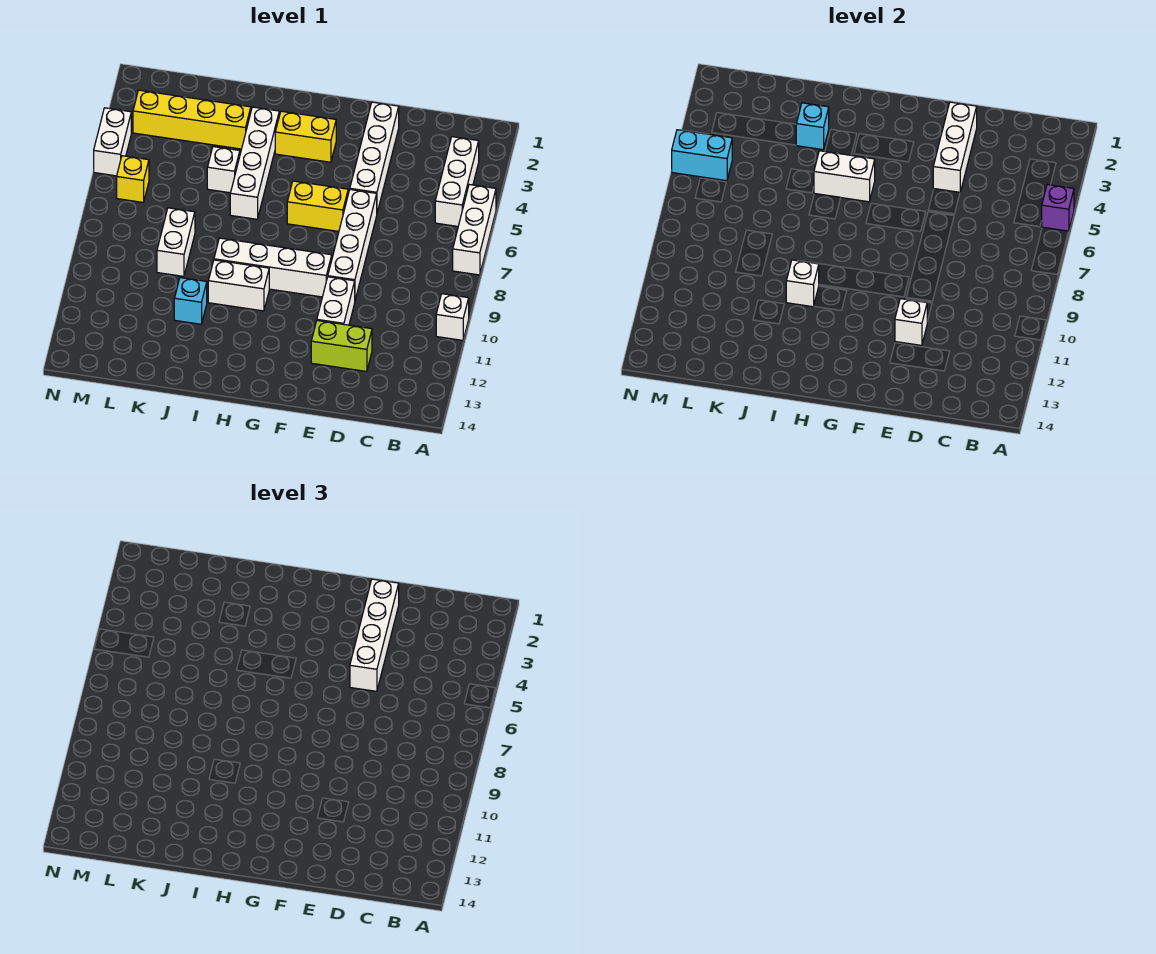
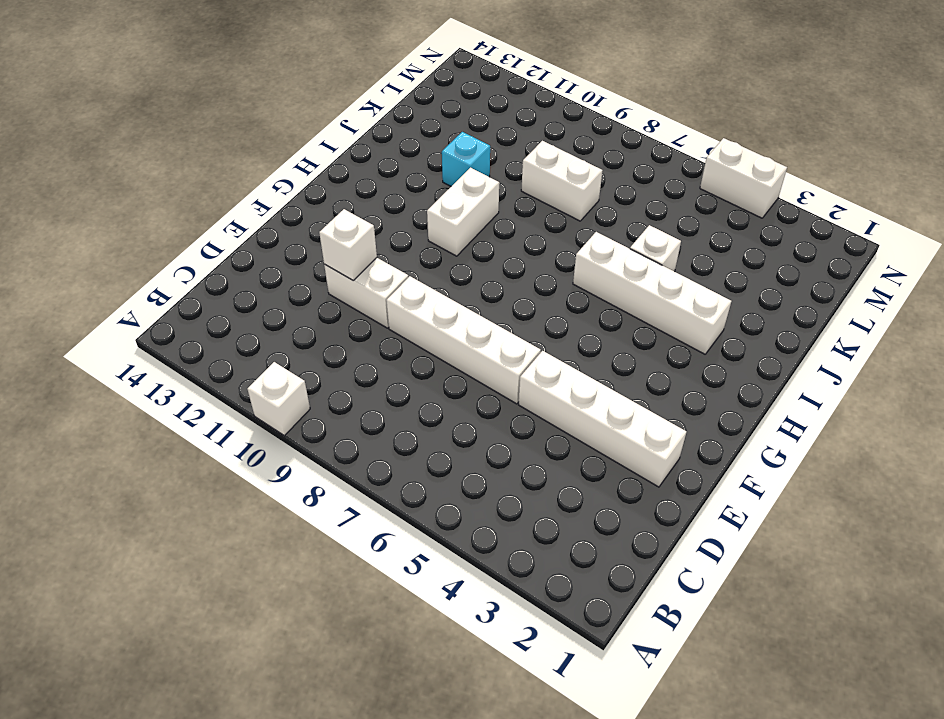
none -> white 1x3 brick [453,185,496,275]
none -> white 1x3 brick [435,137,479,226]
none -> lime 1x2 brick [311,321,372,372]

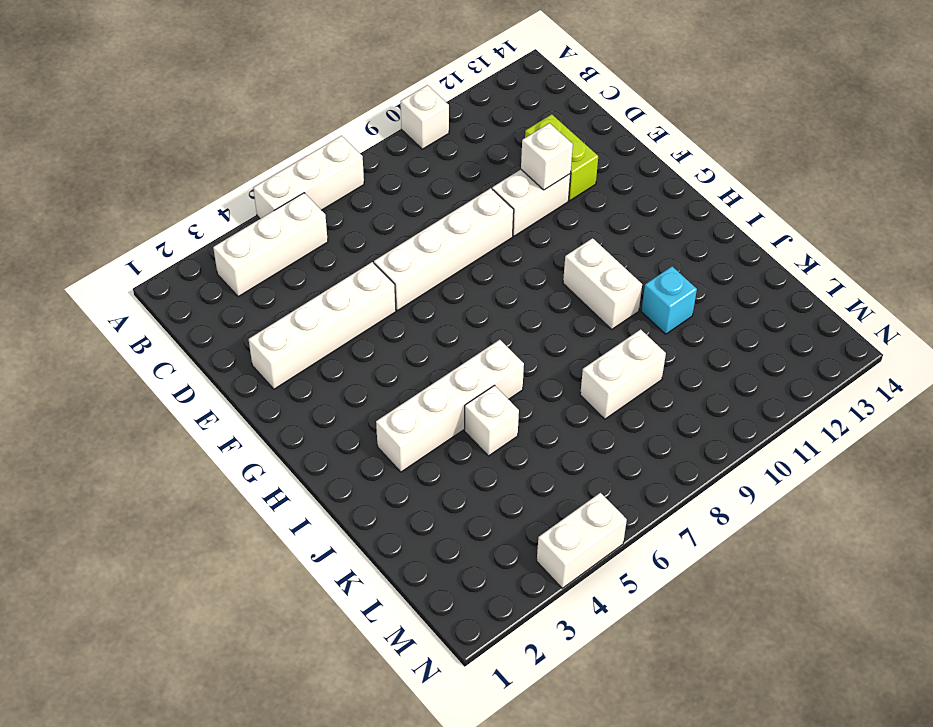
none -> yellow 1x2 brick [287,181,348,231]
none -> white 1x4 brick [214,238,332,297]
none -> yellow 1x2 brick [275,111,336,162]

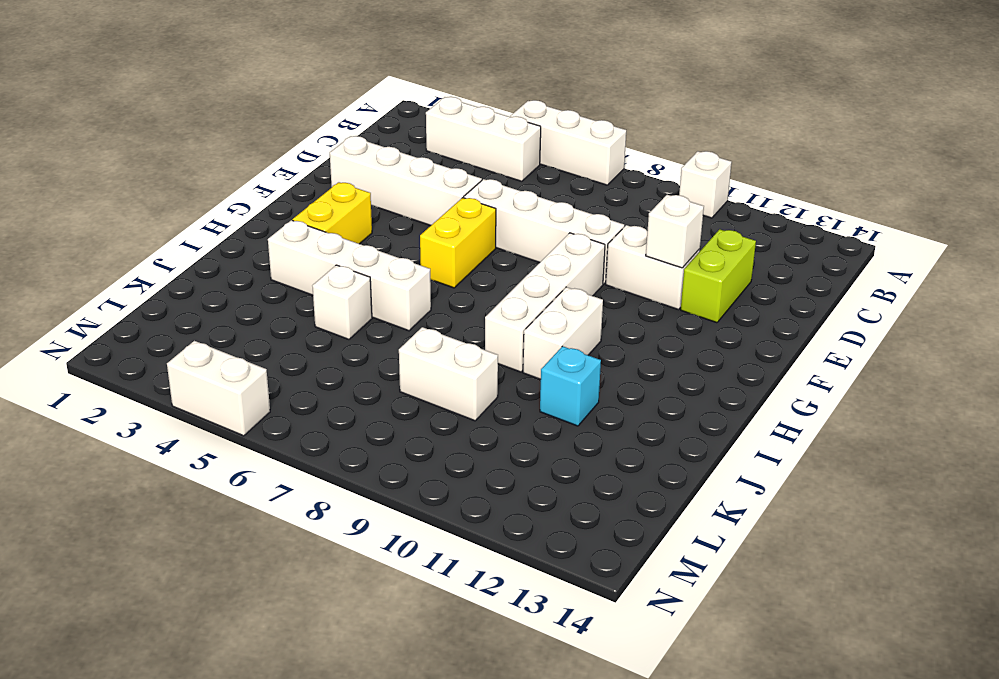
none -> yellow 1x4 brick [133,90,251,149]
none -> yellow 1x1 brick [117,156,149,202]
none -> purple 1x1 brick [1042,185,1074,231]

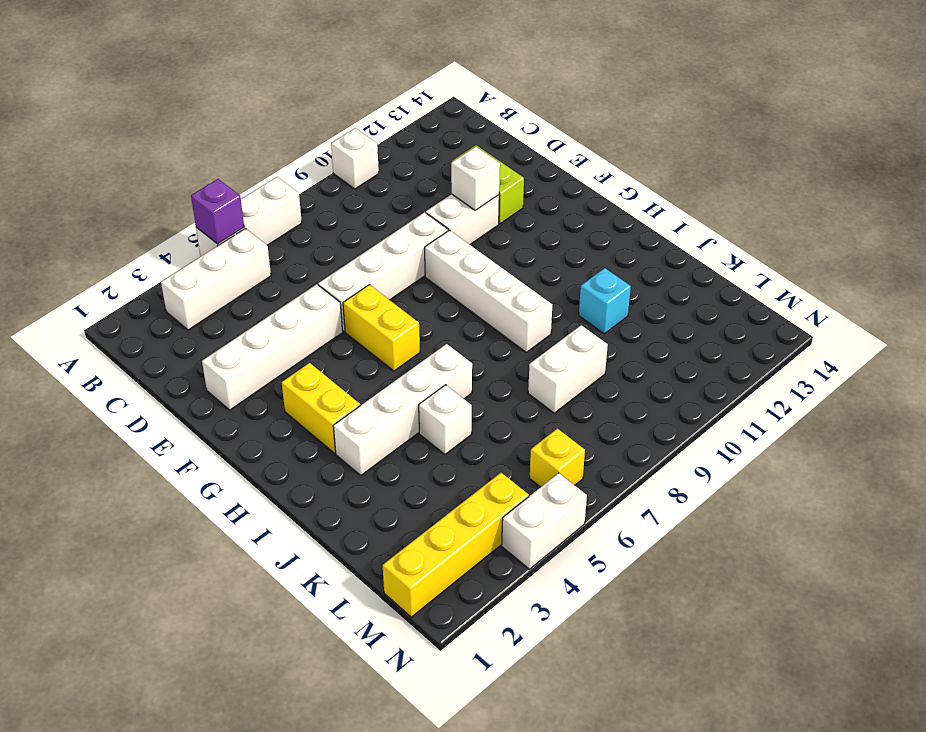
yellow 1x4 brick [383,473,529,617] -> yellow 1x4 brick turned to [133,90,251,149]
none -> white 1x2 brick [208,260,269,311]
none -> white 1x3 brick [933,102,977,192]
none -> white 1x2 brick [814,151,875,202]

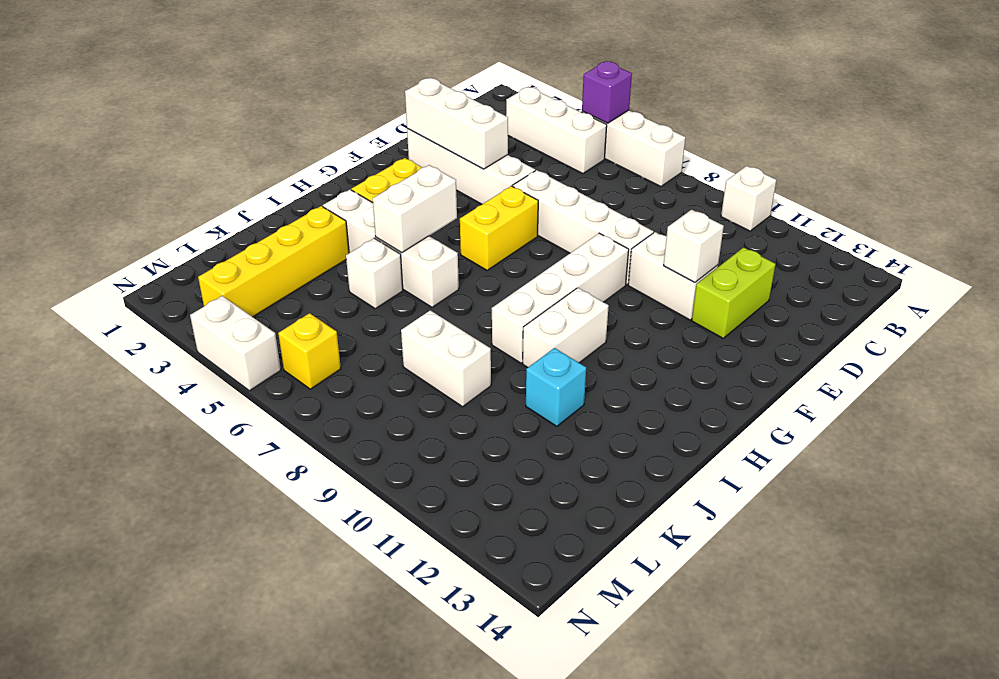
none -> white 1x1 brick [786,260,819,307]
none -> cyan 1x1 brick [796,103,829,150]
none -> cyan 1x2 brick [672,130,732,181]

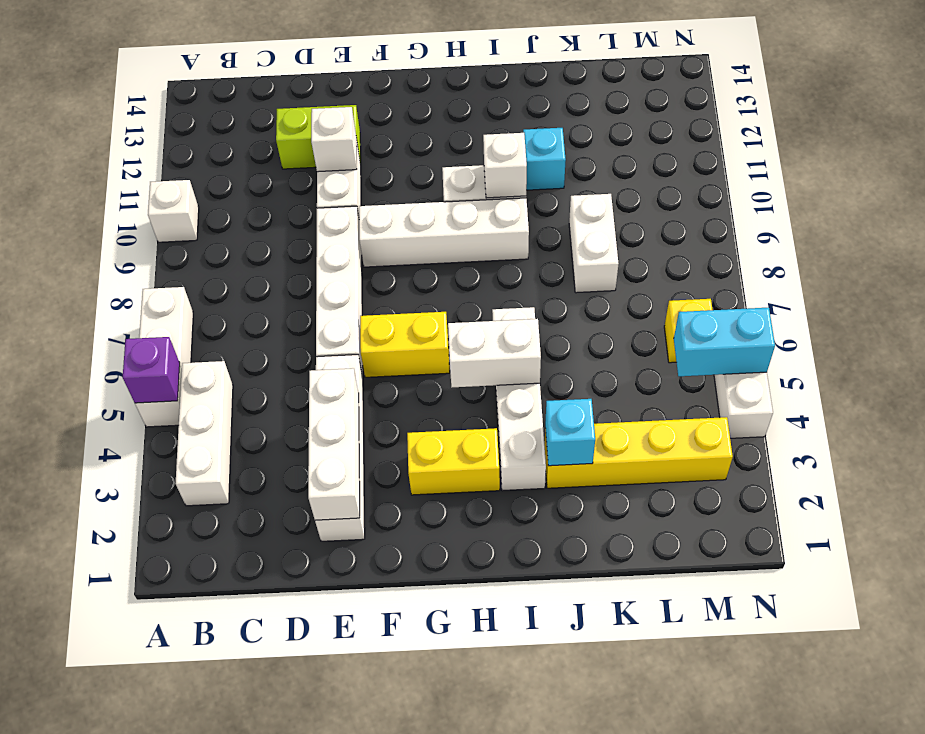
none -> white 1x1 brick [207,147,240,193]
none -> white 1x4 brick [350,579,399,691]

